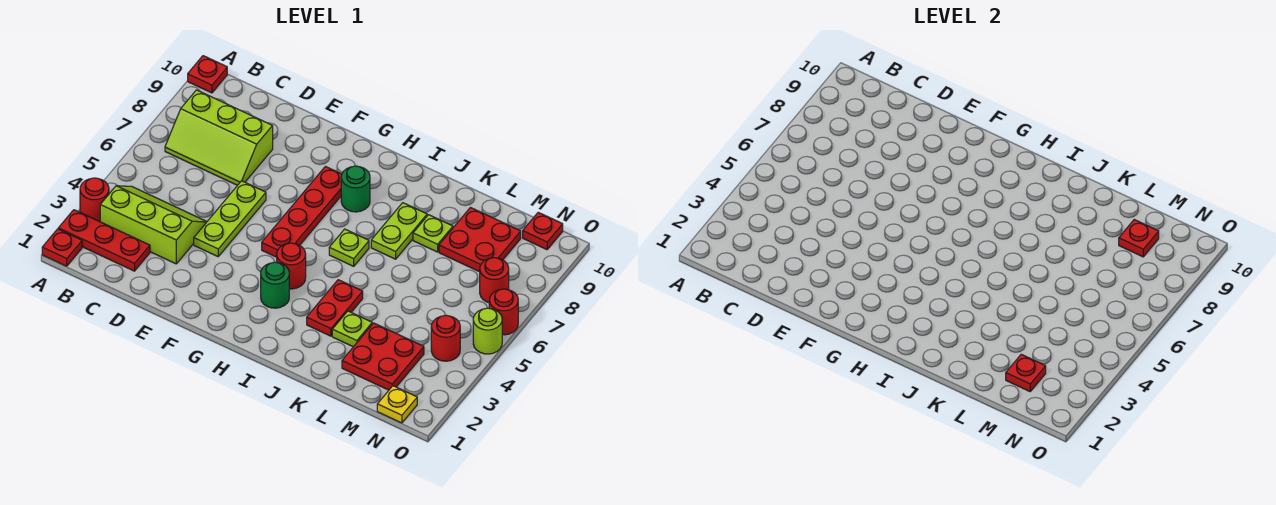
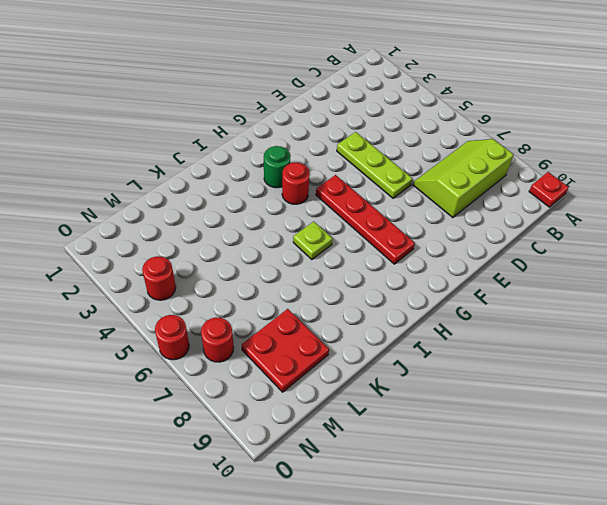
none -> red 1x1 plate [42,229,82,266]
none -> red 1x3 plate [58,210,150,271]
none -> red 1x1 round brick [80,178,109,222]

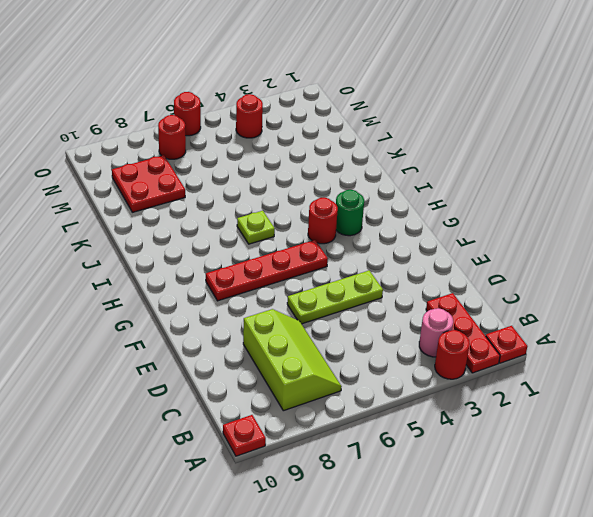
pink 1x1 round brick [419,308,453,357] -> lime 2x3 slope [100,186,207,264]
none -> green 1x1 round brick [341,166,370,212]
none -> red 1x2 plate [307,280,363,336]
none -> lime 1x2 plate [371,203,427,259]

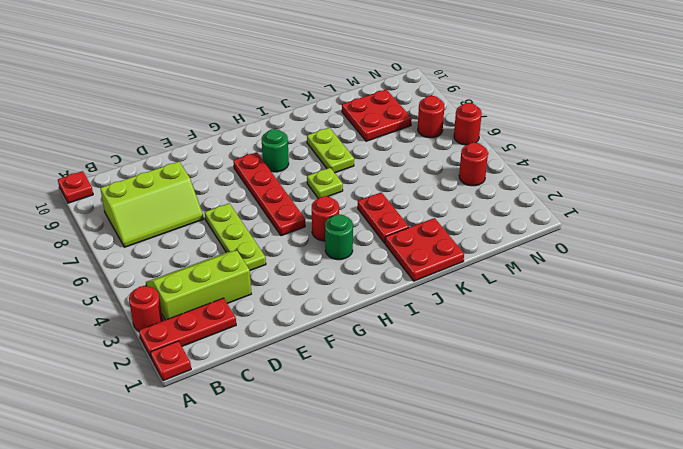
red 2x2 plate [385,218,464,281] -> red 2x2 plate moved to [342,323,424,390]
none -> lime 1x1 plate [332,311,372,347]
none -> lime 1x1 plate [413,215,453,252]
none -> yellow 1x1 plate [377,386,417,423]

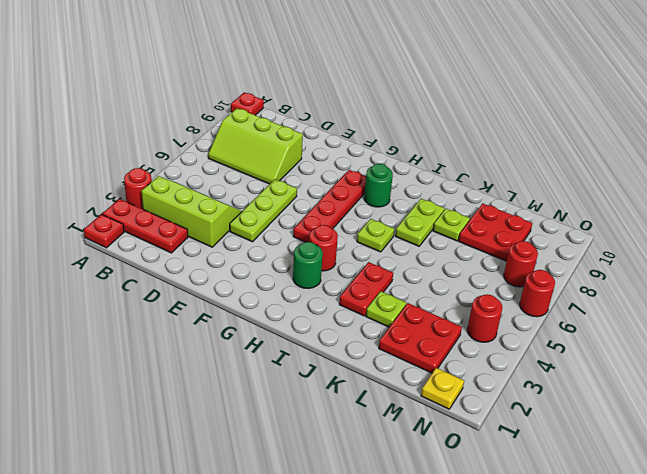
none -> red 1x1 plate [523,212,563,250]
none -> lime 1x1 round brick [473,308,502,354]
none -> red 1x1 plate [1006,354,1046,391]

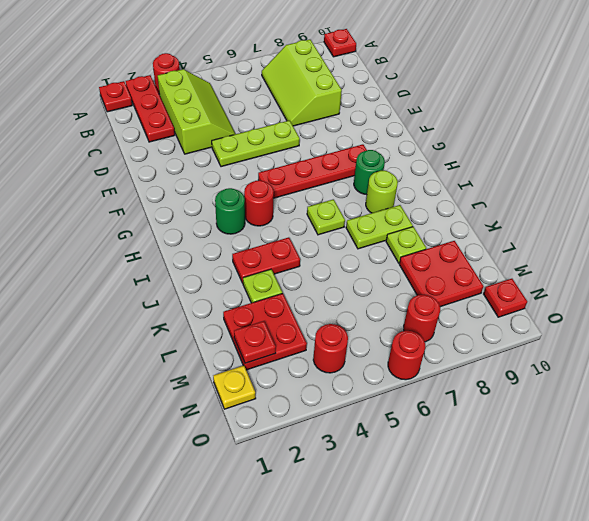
lime 1x1 round brick [366,170,398,213] -> lime 1x1 round brick moved to [473,308,502,354]
none -> red 1x1 plate [1119,220,1159,257]

